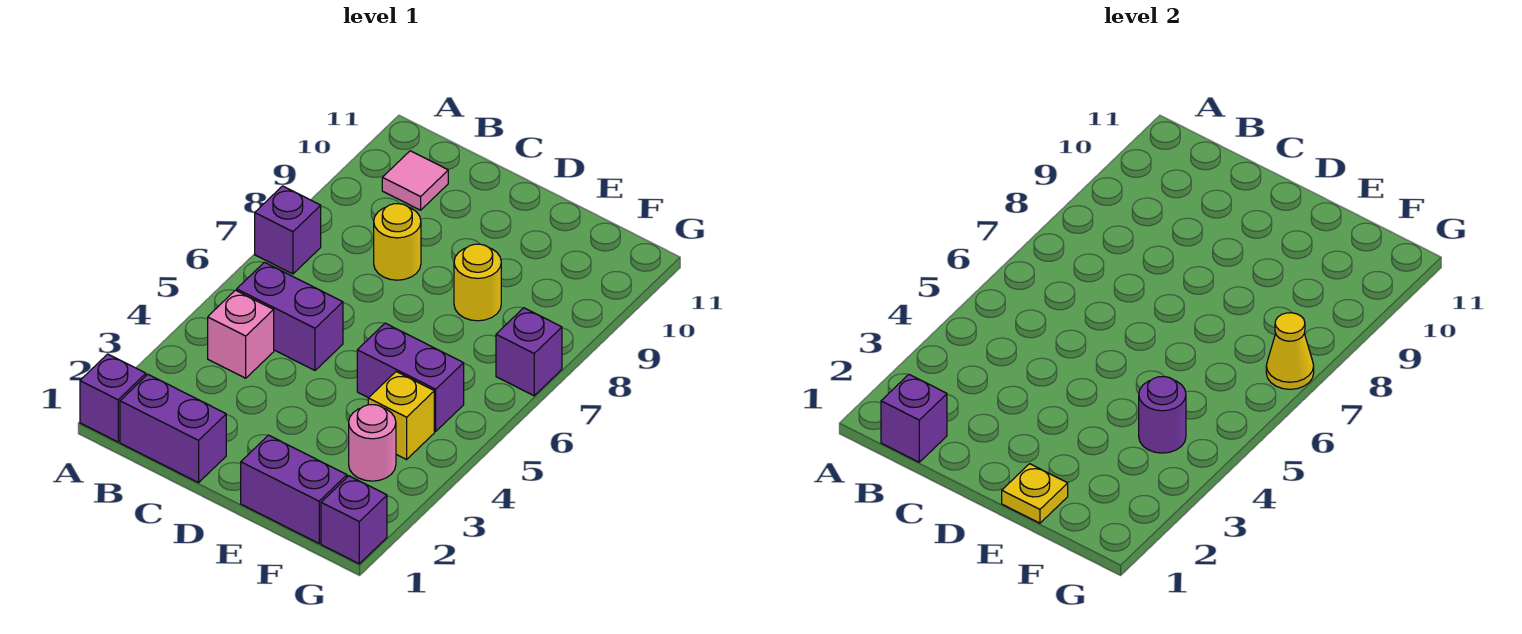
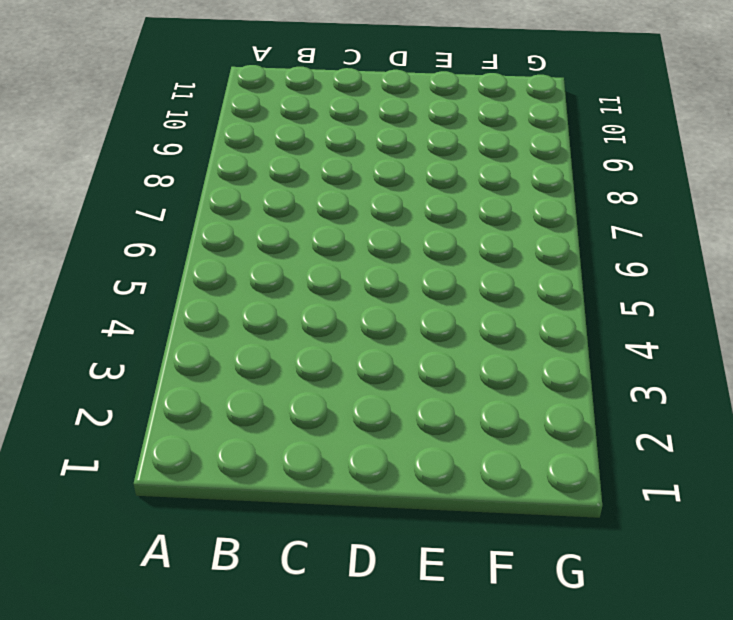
none -> purple 1x1 brick [80,354,146,442]
none -> purple 1x1 brick [255,186,321,274]
none -> purple 1x2 brick [120,375,226,483]

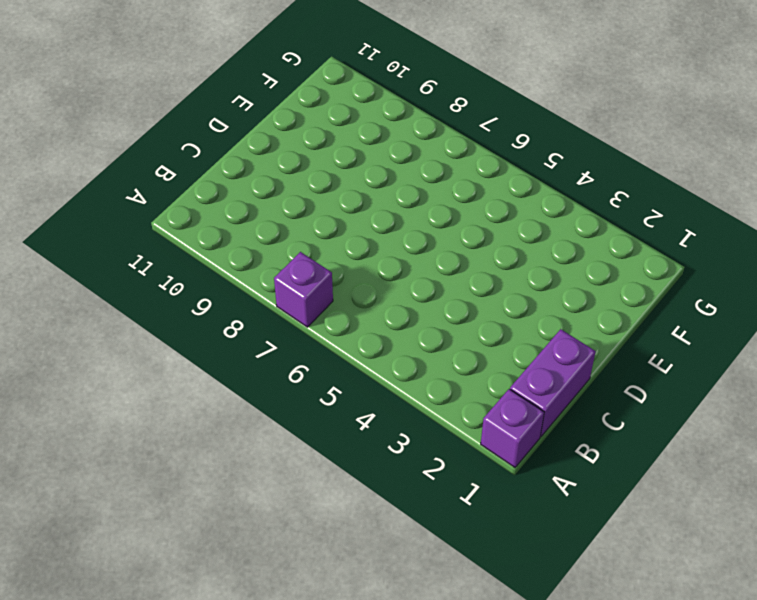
none -> pink 1x1 brick [208,290,274,378]
none -> purple 1x2 brick [237,262,343,370]
none -> pink 1x1 tile [382,151,448,210]

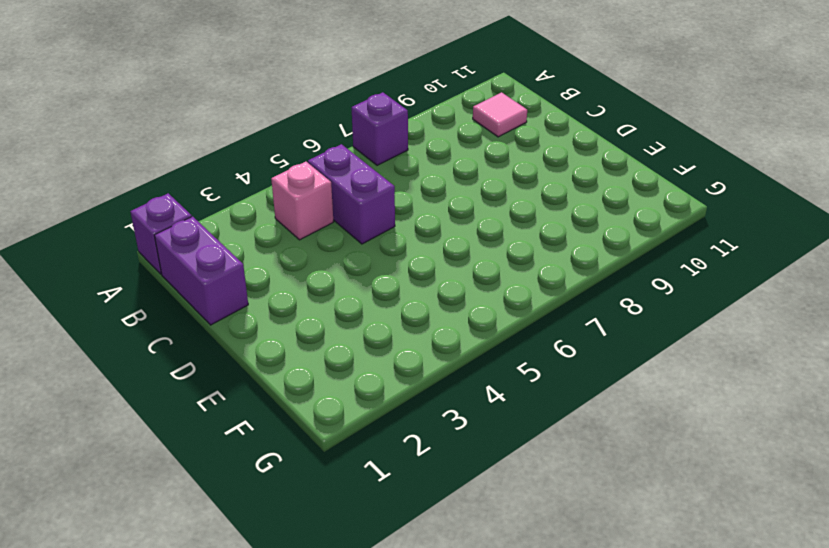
none -> yellow 1x1 round brick [374,204,421,280]
none -> purple 1x2 brick [241,435,347,543]
none -> purple 1x2 brick [357,323,464,431]

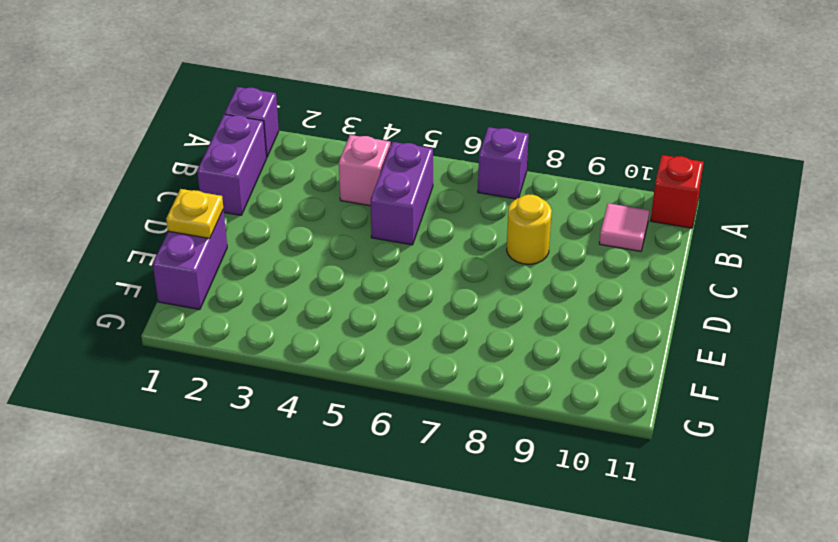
red 1x1 brick [651,155,704,228] -> none
none -> purple 1x2 brick [357,323,464,431]
none -> yellow 1x1 round brick [454,244,501,321]
none -> pink 1x1 round brick [349,405,396,481]

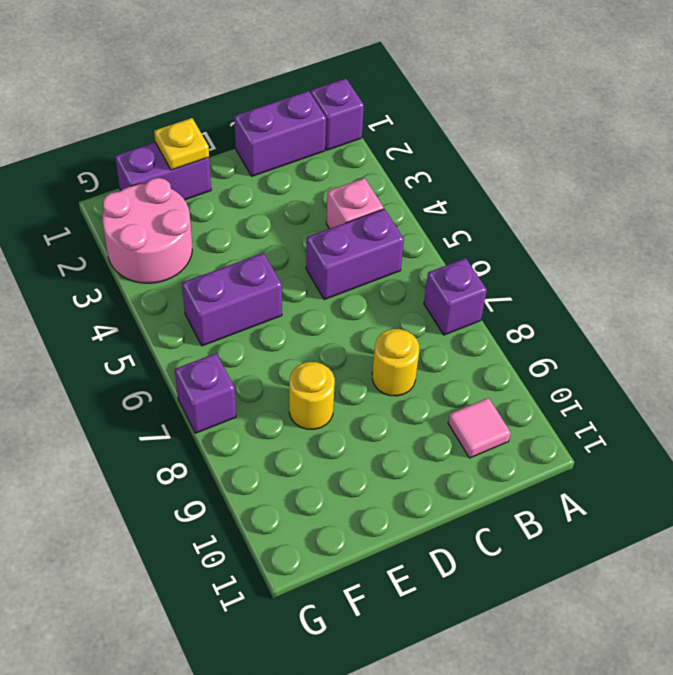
pink 2x2 round brick [102,178,192,283] -> pink 1x1 round brick [349,405,396,481]
none -> yellow 1x1 brick [368,372,434,459]
none -> purple 1x1 brick [321,476,387,564]
none -> purple 1x1 brick [881,375,947,462]

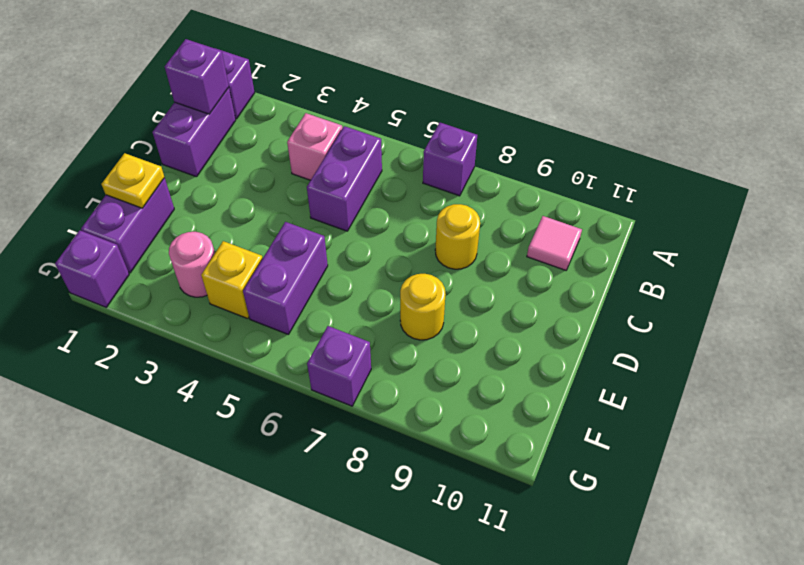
none -> purple 1x1 round brick [1139,377,1186,453]
none -> yellow 1x1 cone [1266,313,1314,389]

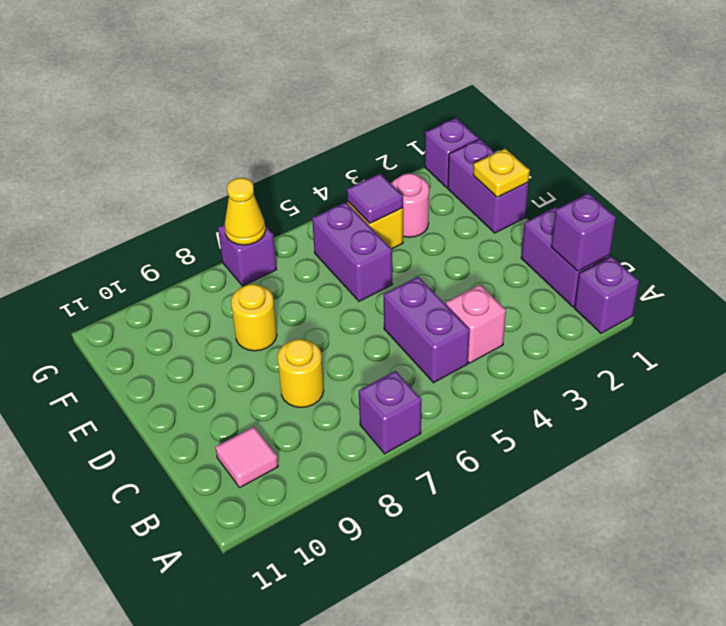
purple 1x1 tile [347,174,403,223] -> purple 1x1 round brick [1139,377,1186,453]

